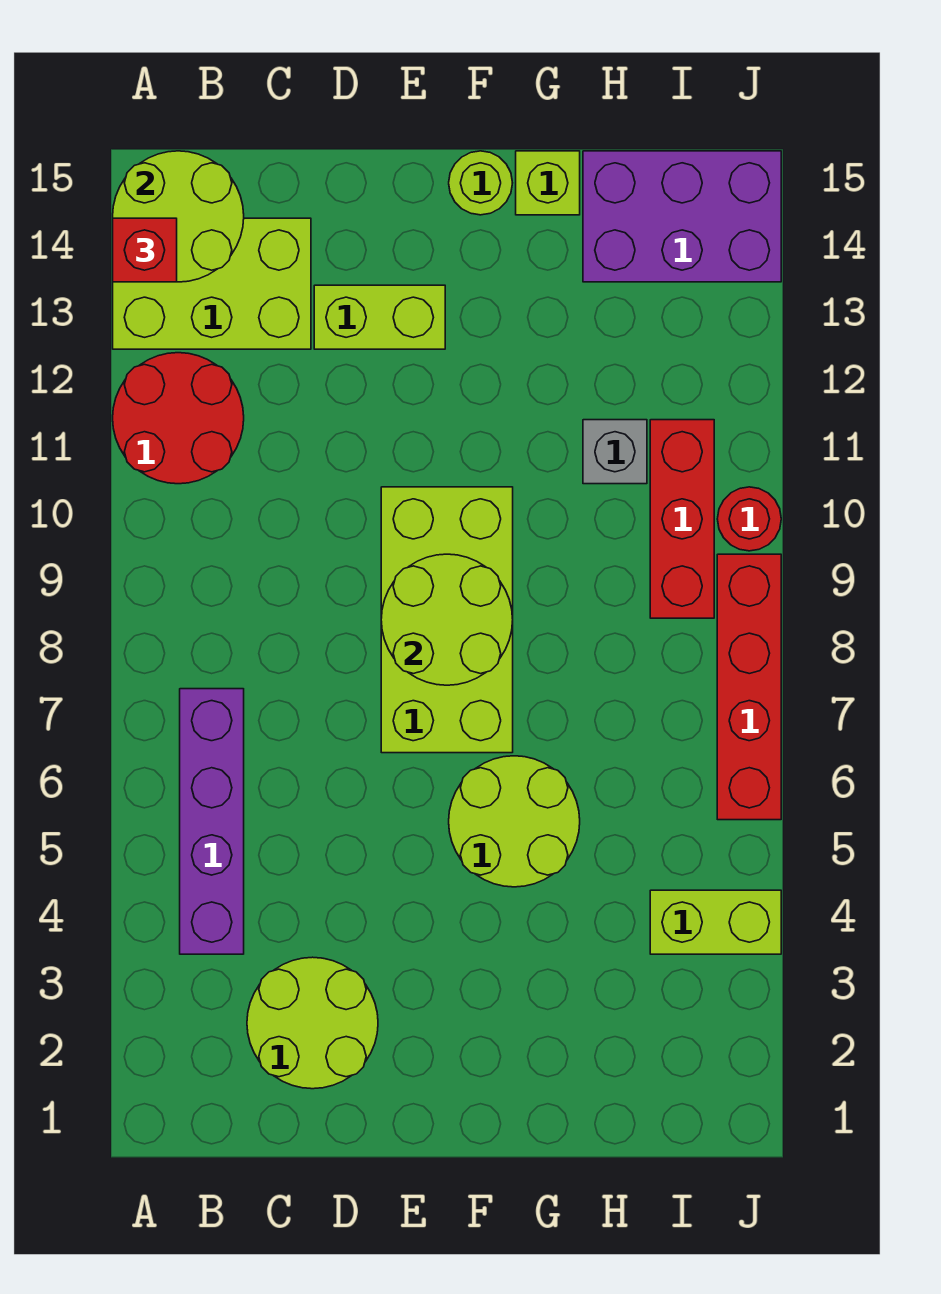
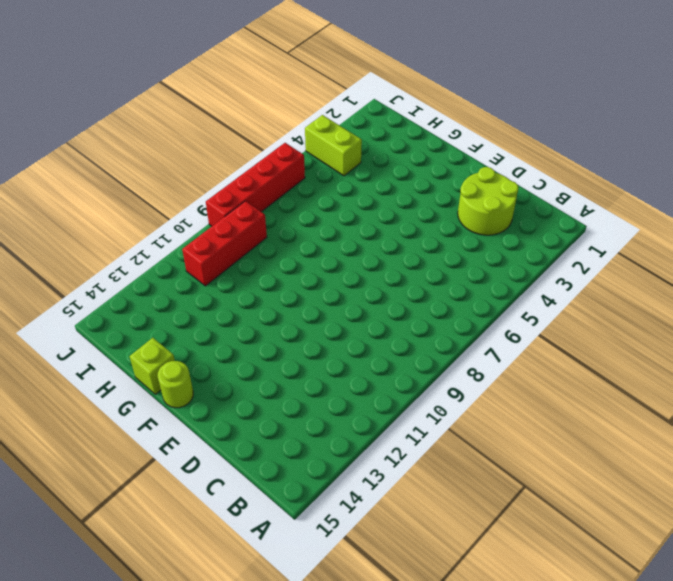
none -> red 2x2 round brick [113,353,244,484]
none -> lime 2x3 brick [113,218,311,349]
none -> purple 1x4 brick [180,689,244,954]

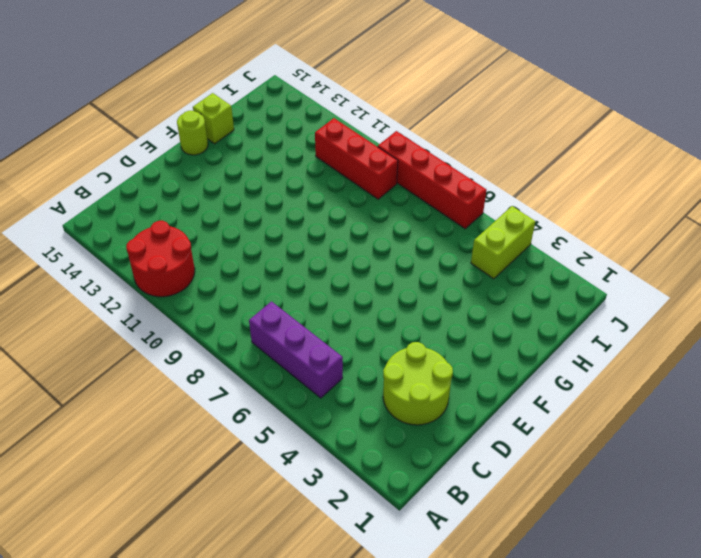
purple 1x3 brick [249,302,343,398] -> purple 1x4 brick [180,689,244,954]
none -> lime 2x3 brick [113,218,311,349]
none -> lime 1x2 brick [314,285,445,349]
none -> lime 2x4 brick [381,487,513,753]

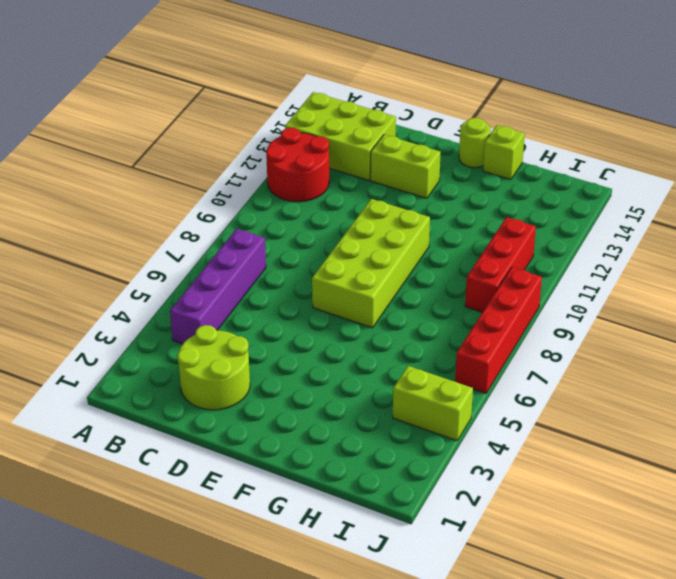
none -> lime 2x2 round brick [449,756,580,887]
none -> grey 1x1 brick [583,420,647,484]
none -> purple 2x3 brick [583,151,781,282]

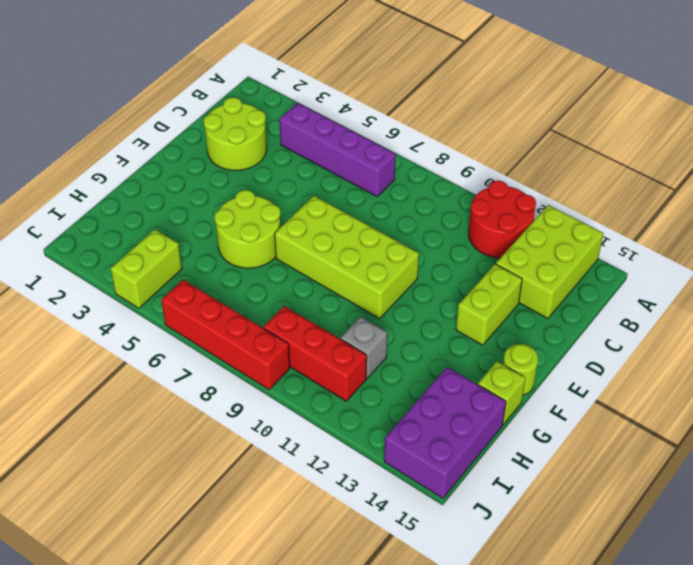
none -> red 1x1 round brick [717,487,781,551]
none -> lime 2x2 round brick [113,151,244,282]
none -> lime 2x2 round brick [381,554,513,685]

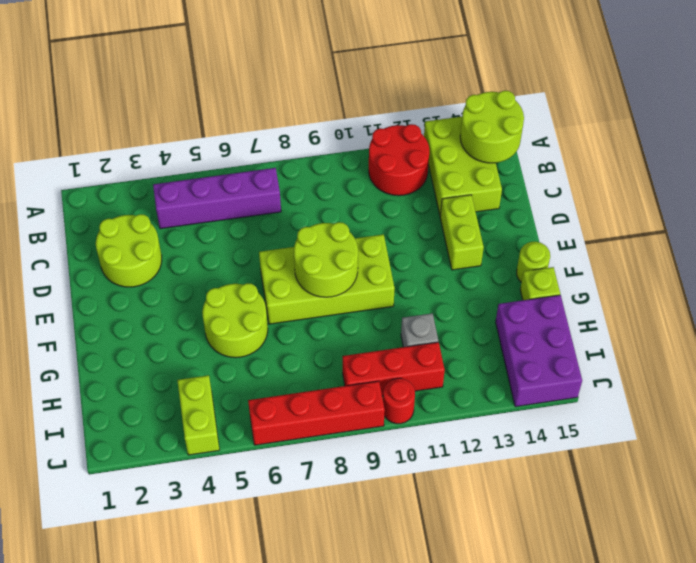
none -> red 1x1 brick [113,218,177,282]

